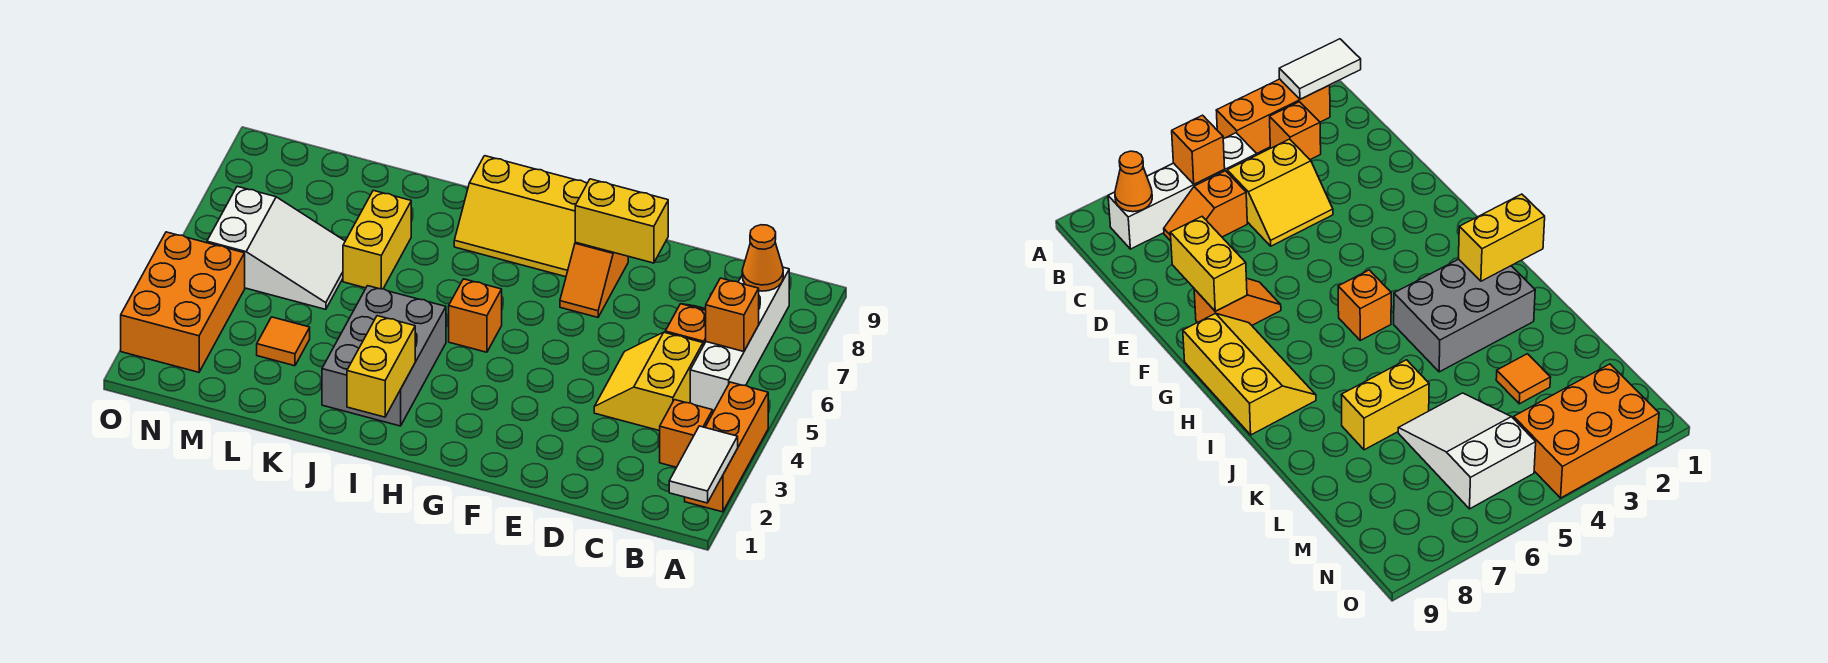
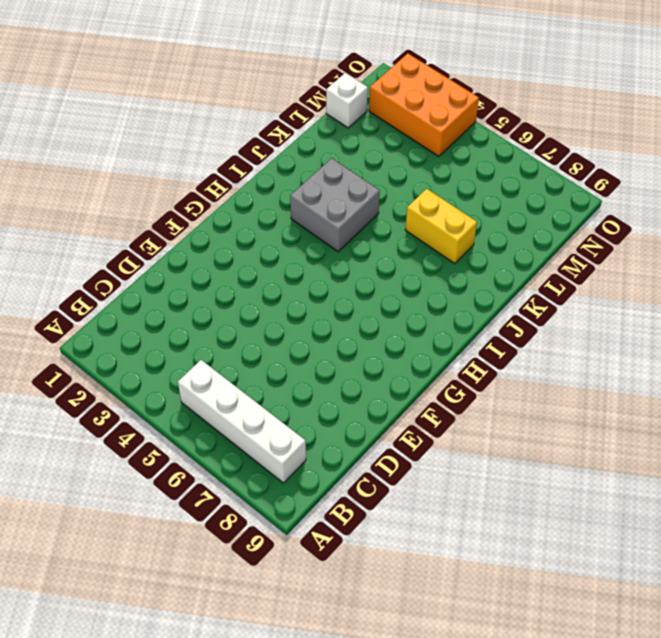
grey 2x2 brick [290,158,380,252] -> grey 2x3 brick [322,286,446,426]
white 1x1 brick [326,73,368,128] -> none
none -> orange 1x3 brick [685,382,768,512]
none -> orange 1x1 brick [660,400,713,467]
none -> yellow 2x2 slope [594,332,703,431]

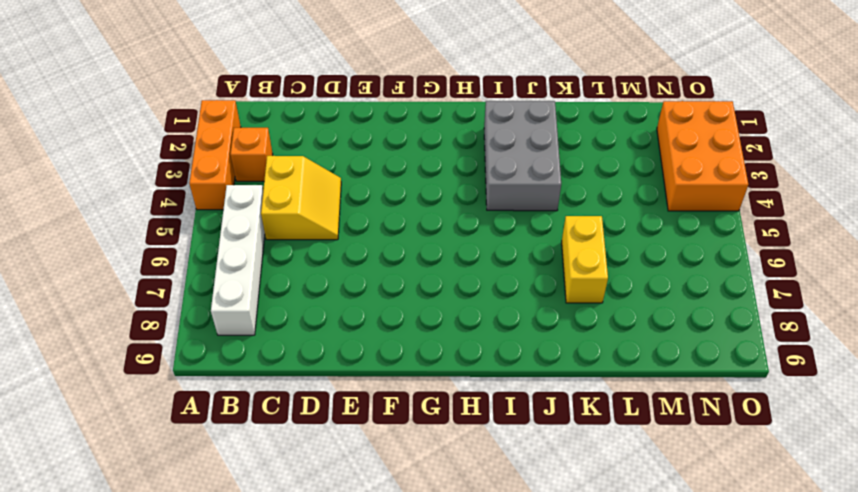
none -> orange 1x2 slope [665,304,706,346]
none -> orange 1x2 slope [560,242,628,317]
none -> yellow 2x3 slope [454,156,587,277]

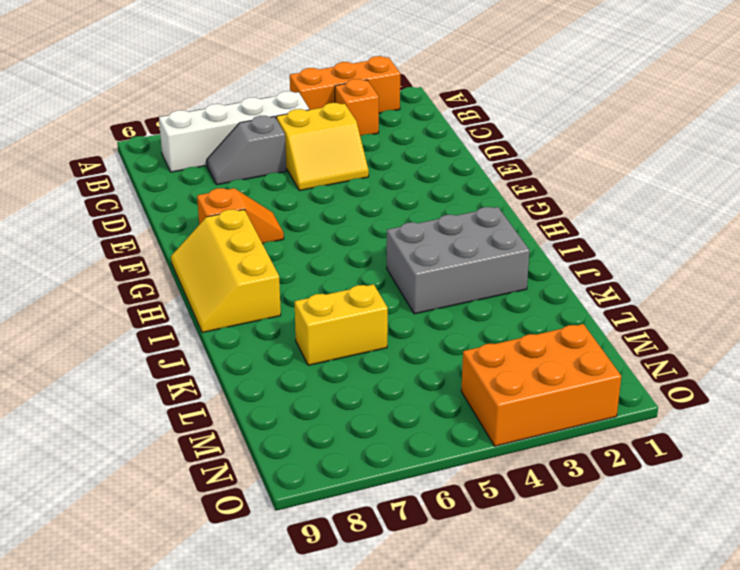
grey 1x2 slope [207,116,286,185] -> orange 1x2 slope [665,304,706,346]
yellow 2x3 slope [171,209,281,333] -> yellow 2x3 slope turned to [454,156,587,277]
none -> orange 1x1 brick [449,279,502,352]
none -> orange 1x1 tile [257,317,310,366]
none -> white 2x3 slope [207,186,345,309]

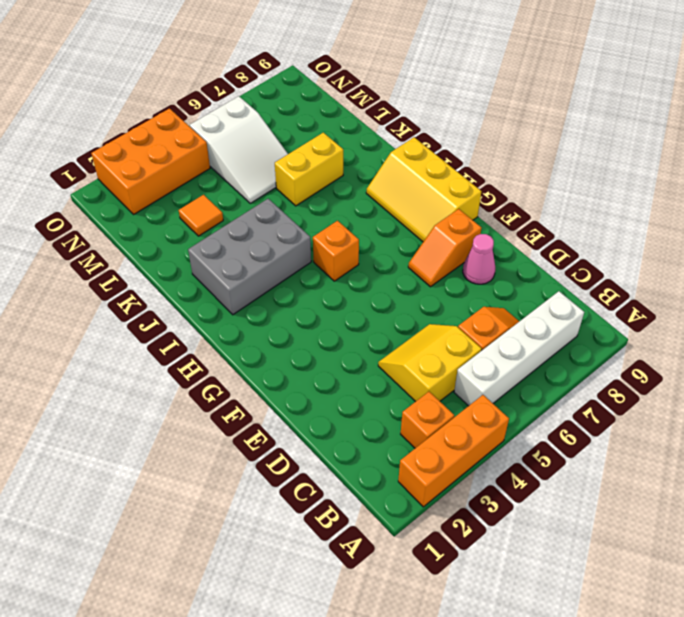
pink 1x1 cone [463,234,495,284] -> none
none -> white 1x2 tile [669,426,738,503]
none -> orange 1x1 brick [706,278,759,352]
none -> orange 1x1 cone [742,225,783,291]

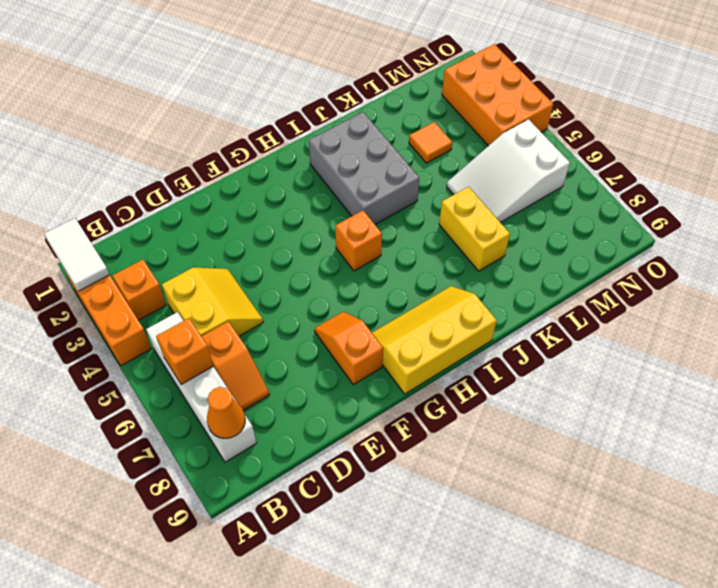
none -> yellow 1x2 brick [575,179,668,263]
none -> yellow 1x2 brick [347,316,415,417]

